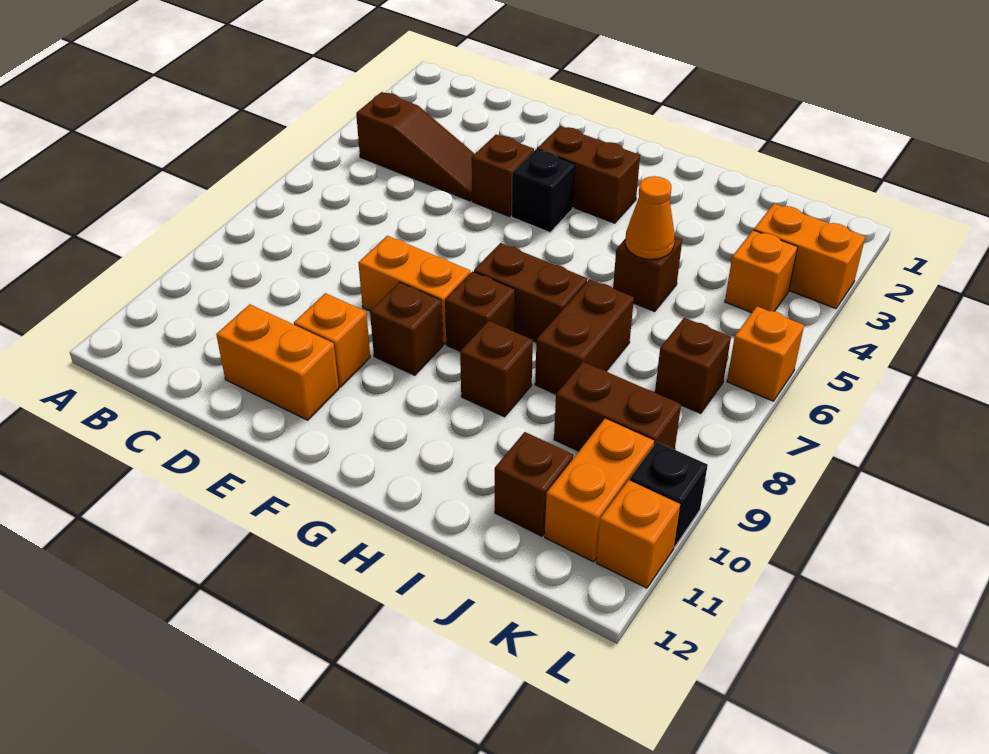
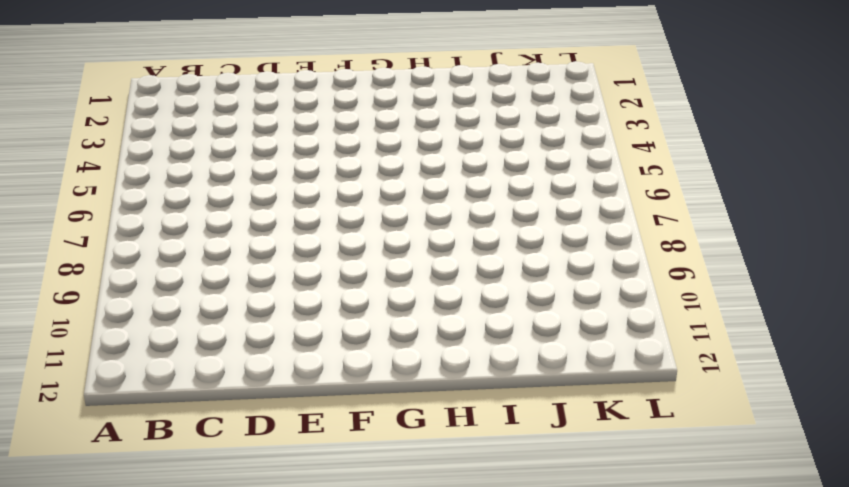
none -> brown 1x3 slope [356,92,474,201]
none -> orange 1x2 brick [216,304,339,420]
none -> brown 1x1 brick [472,135,534,216]

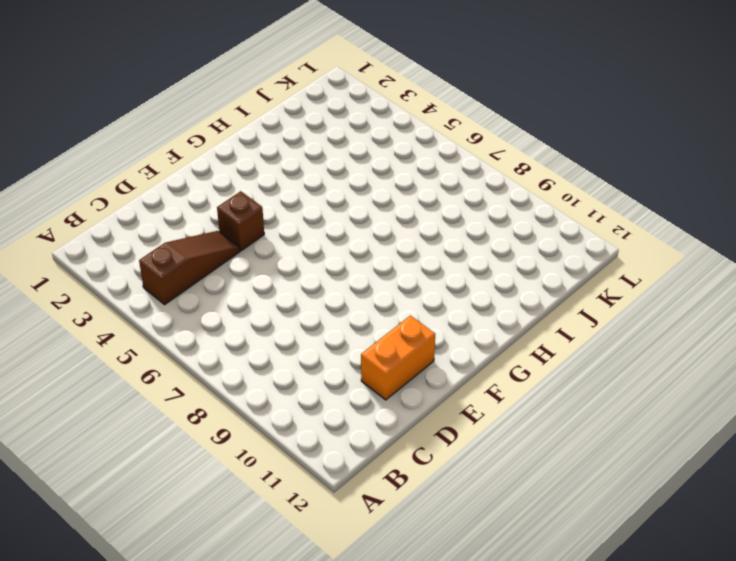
none -> orange 1x2 brick [358,236,471,344]
none -> orange 1x1 brick [294,293,370,387]
none -> brown 1x2 brick [537,126,640,223]

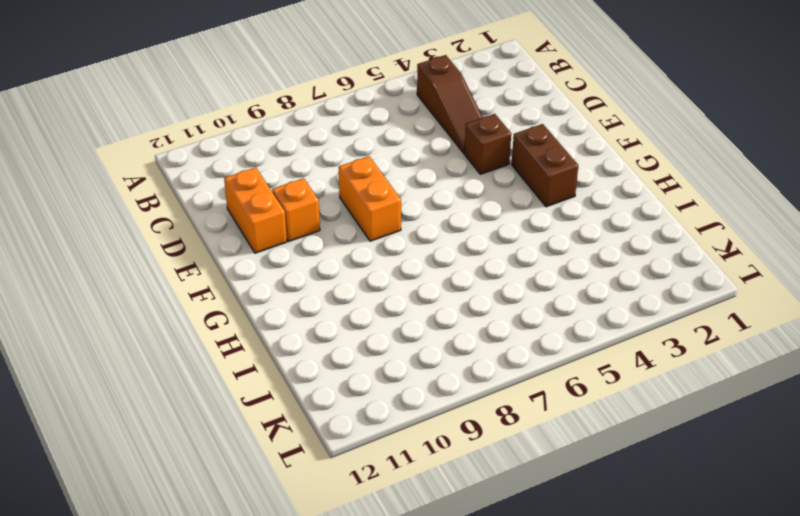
none -> black 1x1 brick [512,149,575,232]
none -> brown 1x1 brick [370,282,443,375]
none -> brown 1x2 brick [474,243,587,342]

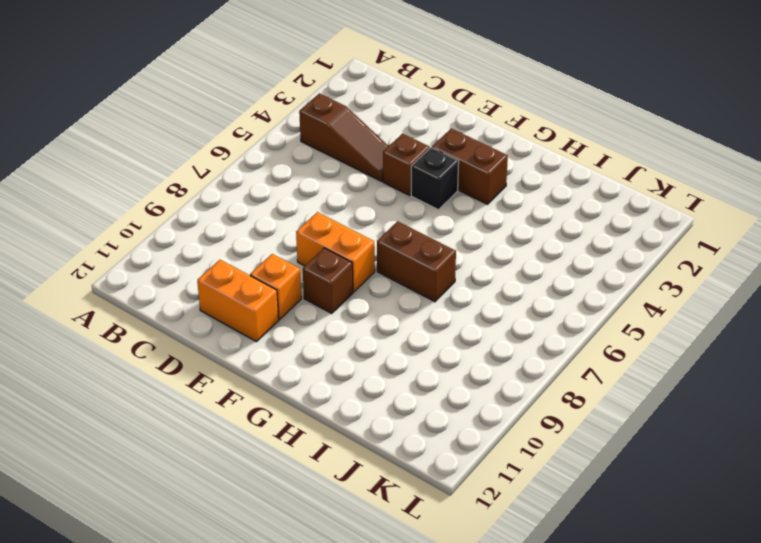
none -> brown 1x1 brick [445,271,515,351]
none -> brown 1x1 brick [460,321,533,417]
none -> brown 1x1 brick [613,237,682,312]

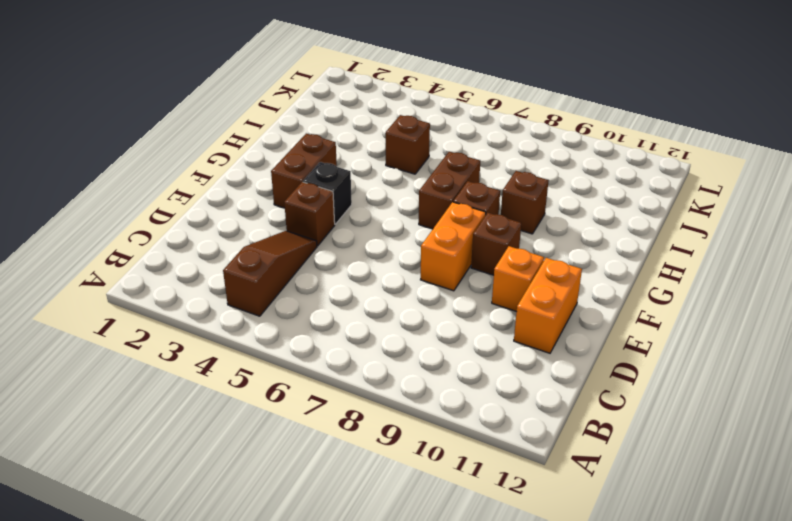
none -> brown 1x2 brick [535,279,634,394]
none -> brown 1x2 brick [554,362,681,451]
none -> brown 1x1 brick [495,432,573,536]

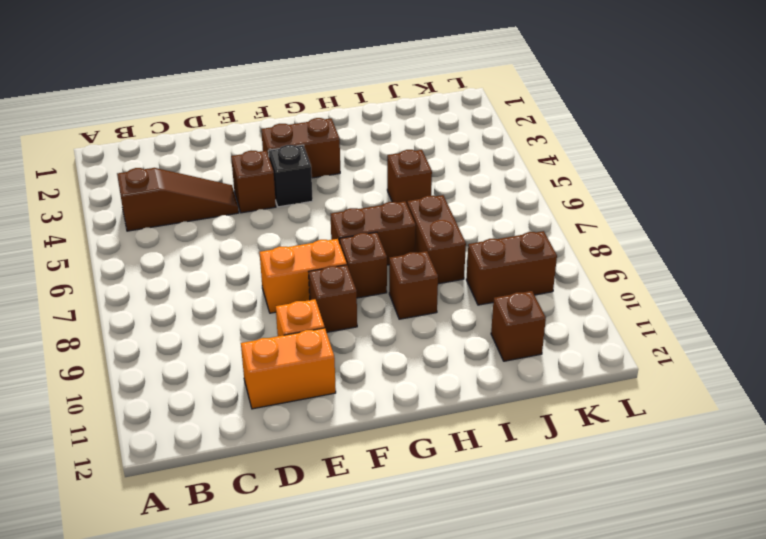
none -> orange 1x2 brick [754,203,865,309]
none -> orange 1x1 brick [725,230,798,313]
none -> brown 1x1 brick [655,318,731,414]

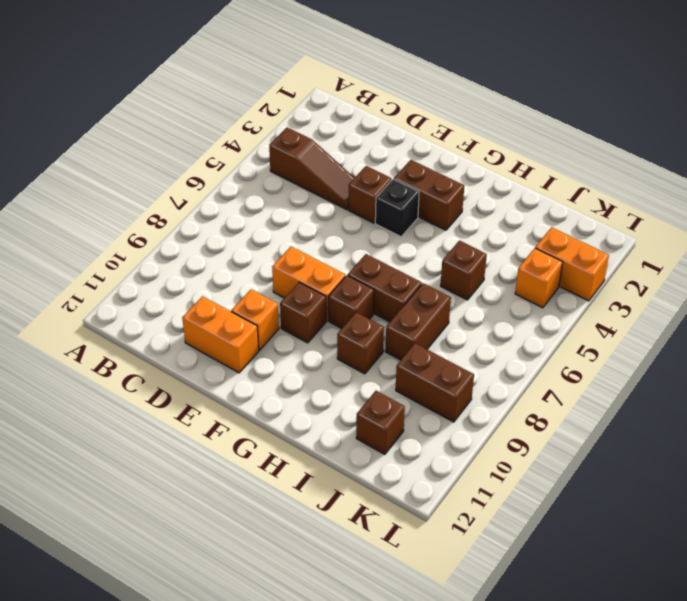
none -> brown 1x1 brick [655,318,731,414]
none -> orange 1x2 brick [545,419,654,562]
none -> orange 1x1 brick [727,306,804,401]

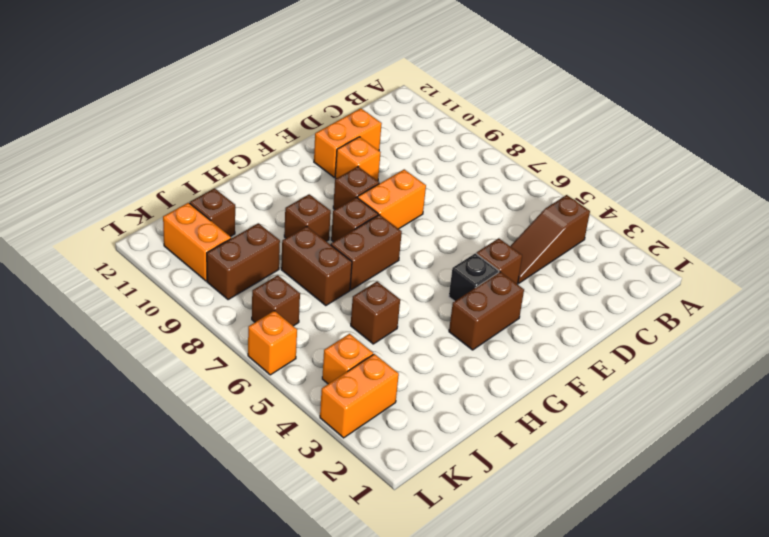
none -> black 1x1 brick [630,442,708,547]
none -> orange 1x1 brick [596,480,680,588]
none -> orange 1x1 cone [625,176,675,259]

